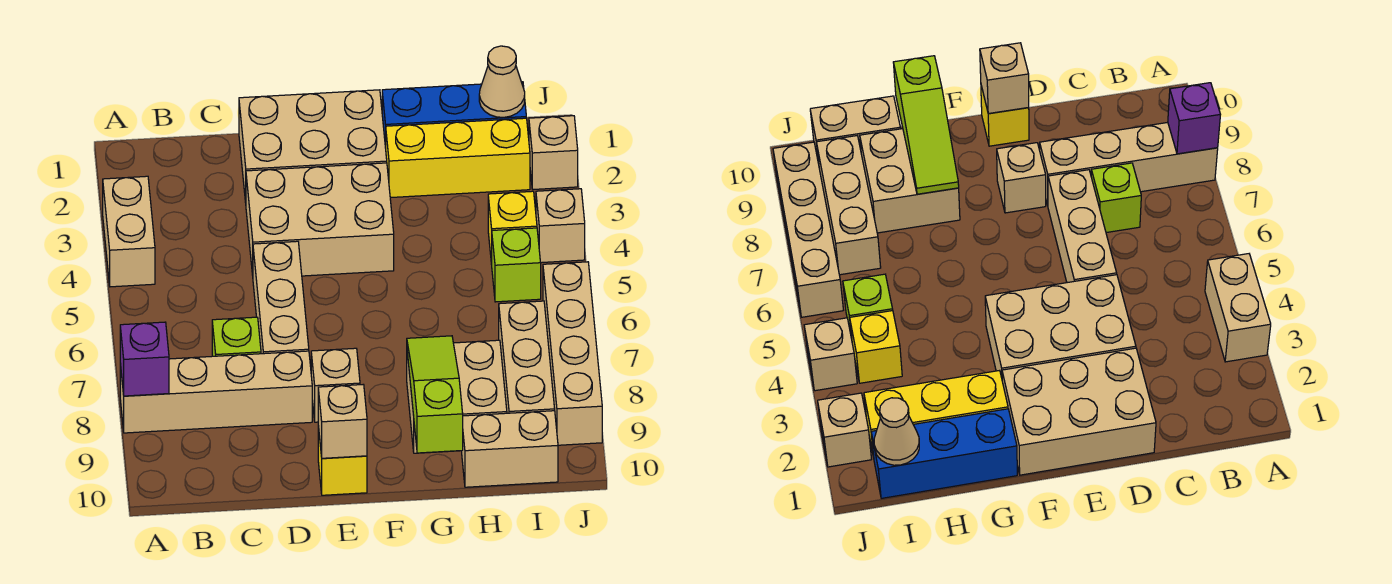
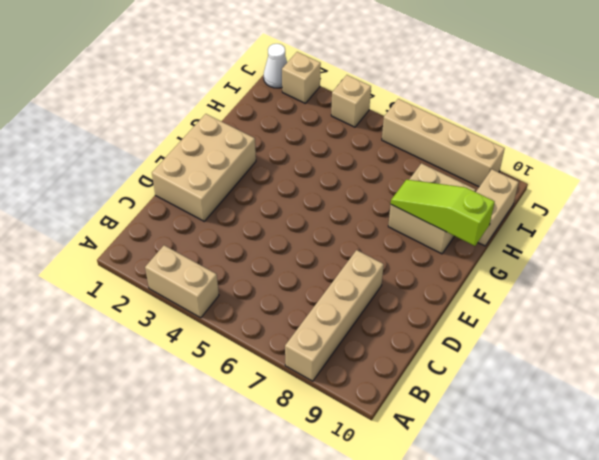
white 1x1 cone [264,44,287,88] -> none
none -> lime 1x1 brick [212,317,261,356]
none -> tan 2x3 brick [246,163,394,276]
none -> tan 1x3 brick [253,241,309,354]

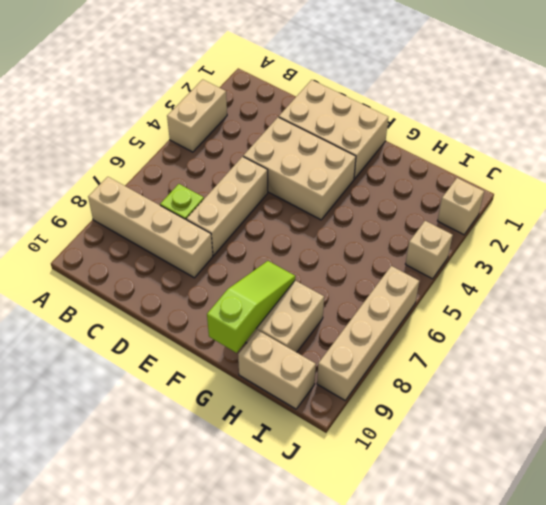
none -> tan 1x1 brick [311,348,360,422]
none -> yellow 1x1 brick [318,426,367,495]
none -> blue 1x3 brick [382,82,526,148]

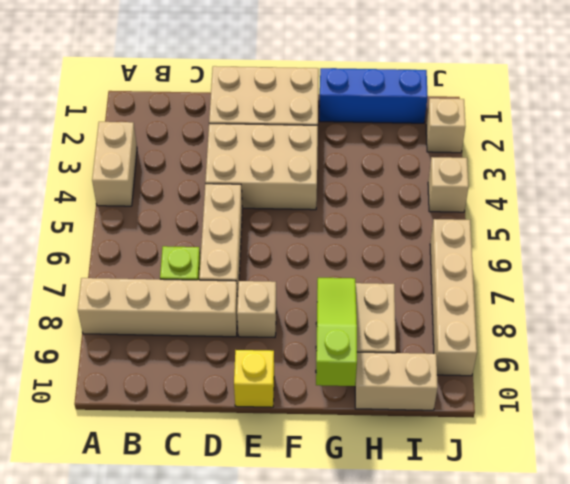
none -> yellow 1x3 brick [386,118,530,198]
none -> yellow 1x1 brick [488,191,537,264]
none -> lime 1x1 brick [492,228,541,302]

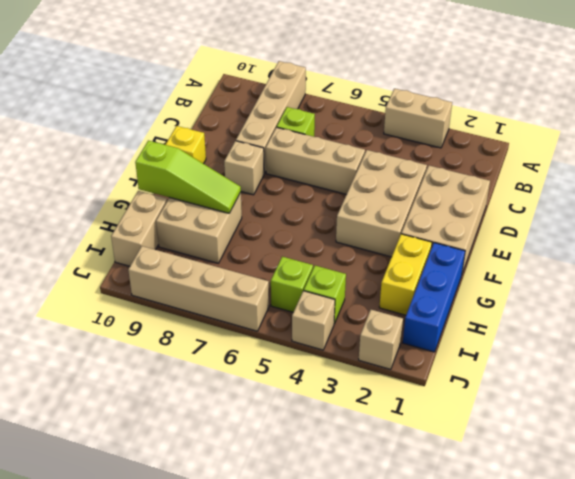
yellow 1x2 brick [379,234,432,315] -> yellow 1x3 brick [386,118,530,198]
lime 1x1 brick [304,266,346,324] -> yellow 1x1 brick [488,191,537,264]
none -> tan 1x3 brick [499,301,555,413]
none -> purple 1x1 brick [120,322,169,396]
none -> tan 1x1 brick [318,385,367,458]

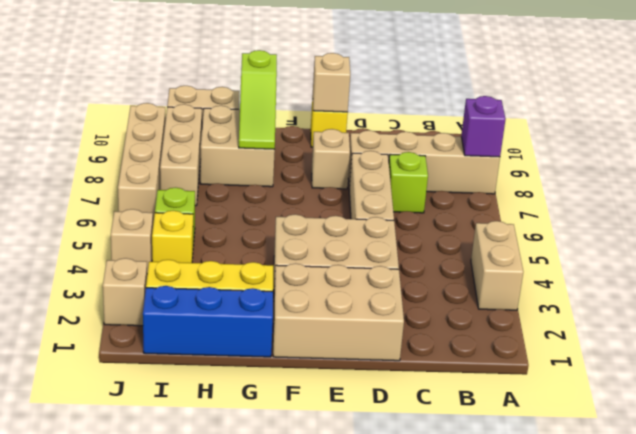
none -> tan 1x1 cone [479,46,525,117]

